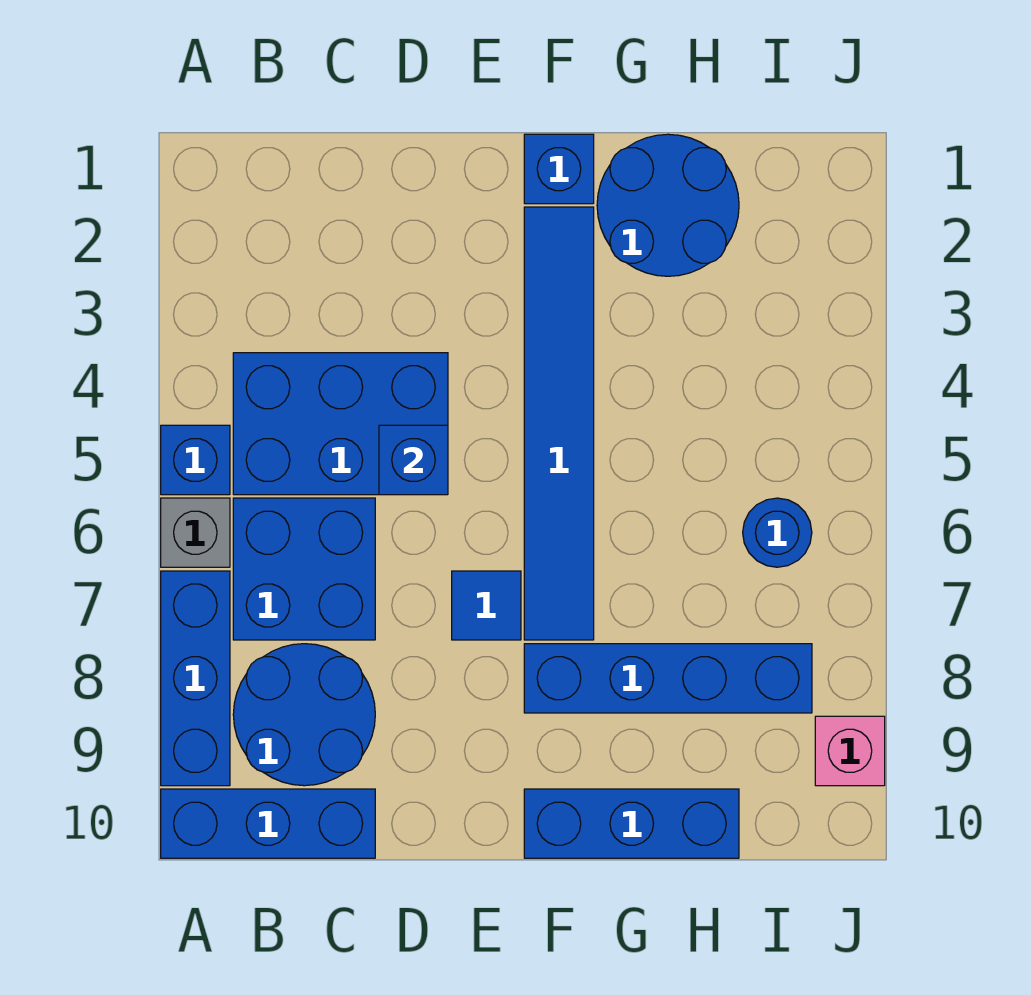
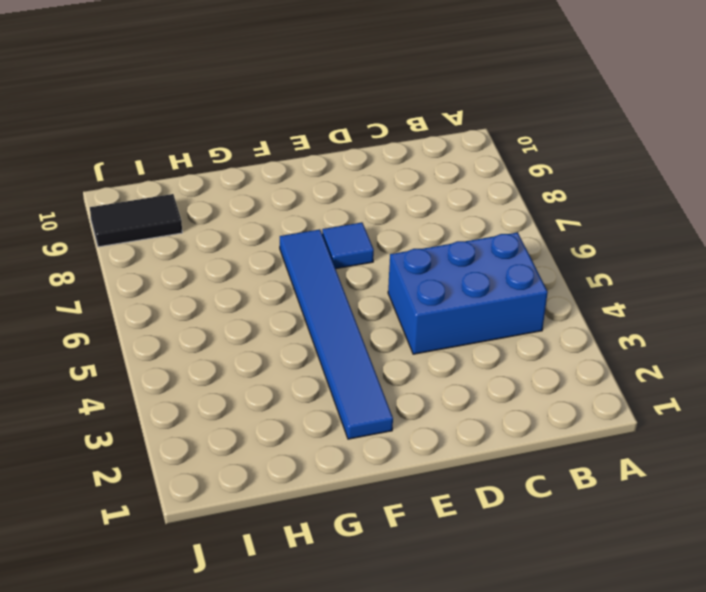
black 1x2 tile [90,194,182,247] -> pink 1x1 brick [815,716,885,786]
none -> blue 1x1 brick [161,425,230,495]
none -> grey 1x1 brick [161,498,230,567]
none -> blue 1x3 brick [161,571,230,786]

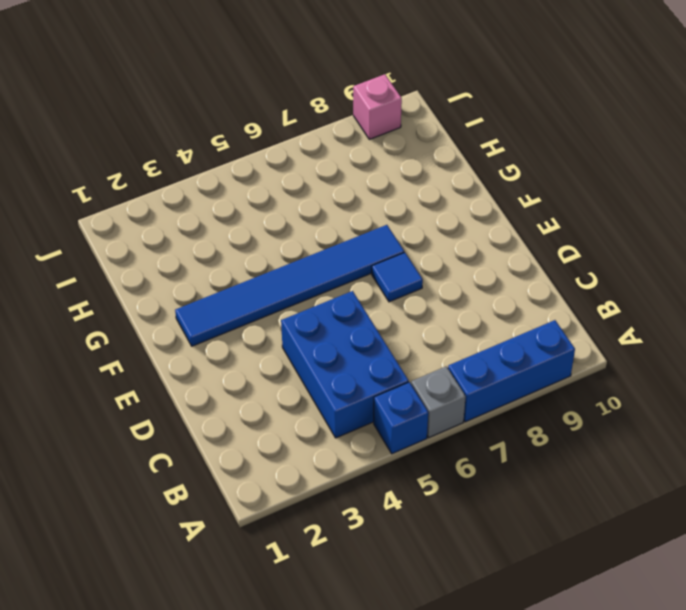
none -> blue 1x3 brick [161,789,375,858]
none -> blue 2x2 brick [233,498,375,640]
none -> blue 2x2 round brick [233,644,375,786]

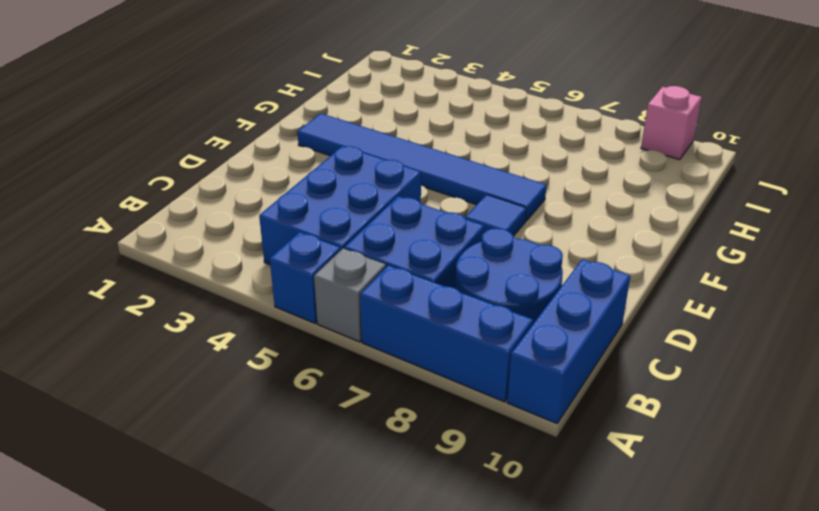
none -> blue 1x1 brick [524,134,594,204]
none -> blue 1x4 brick [524,644,812,713]
none -> blue 1x3 brick [524,789,739,858]

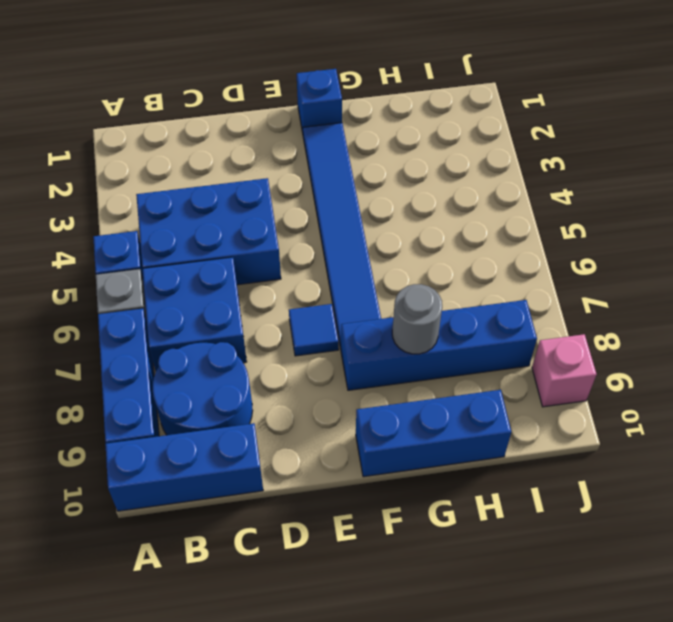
grey 1x1 round brick [392,284,442,354] -> none
none -> blue 2x2 round brick [597,134,739,276]
none -> blue 1x1 round brick [743,498,812,567]
none -> blue 1x1 brick [379,425,448,495]

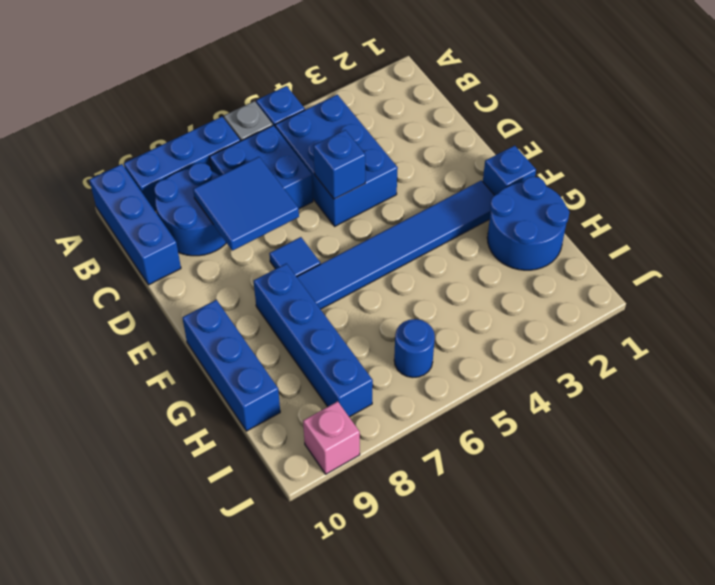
blue 2x2 tile [193,157,299,251] -> none

